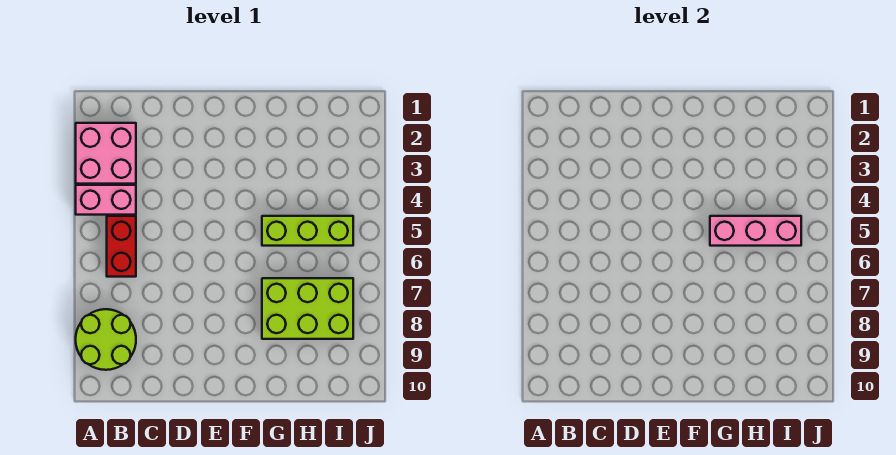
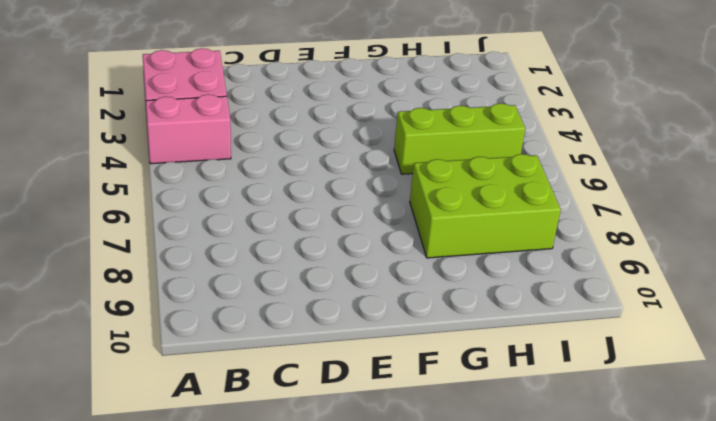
none -> lime 2x2 round brick [76,309,136,370]
none -> red 1x2 brick [107,216,136,277]

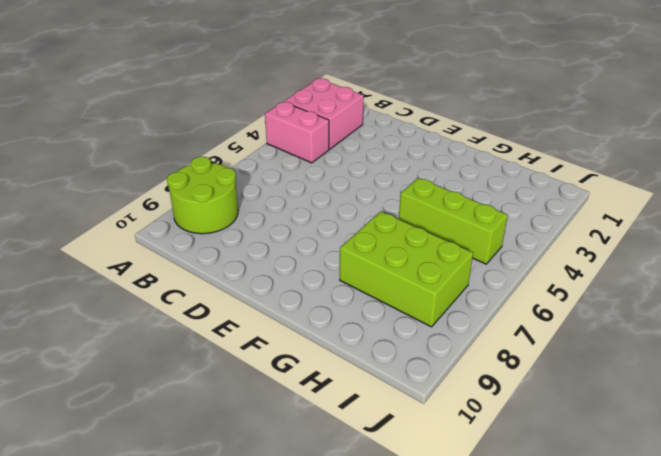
none -> red 1x2 brick [107,216,136,277]
none -> pink 1x3 brick [710,216,801,246]

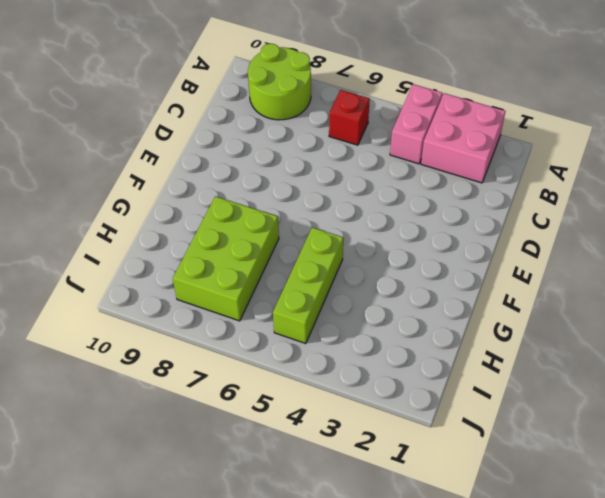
red 1x1 brick [329,90,370,145] -> red 1x2 brick [107,216,136,277]
none -> pink 1x3 brick [710,216,801,246]

